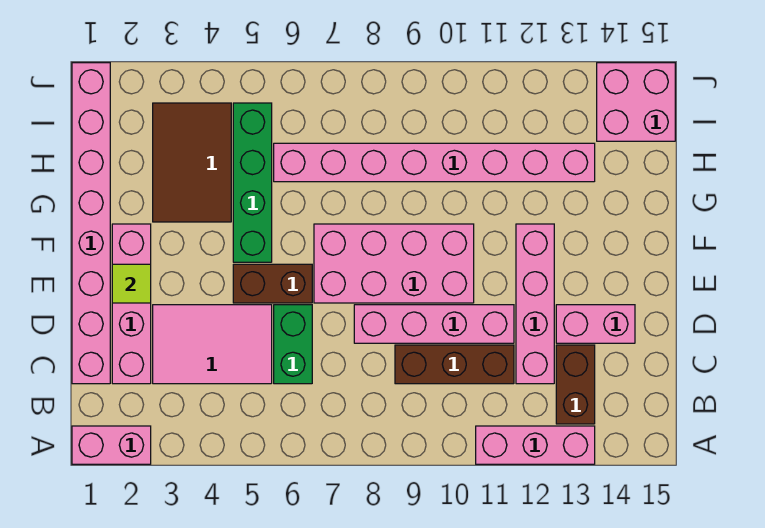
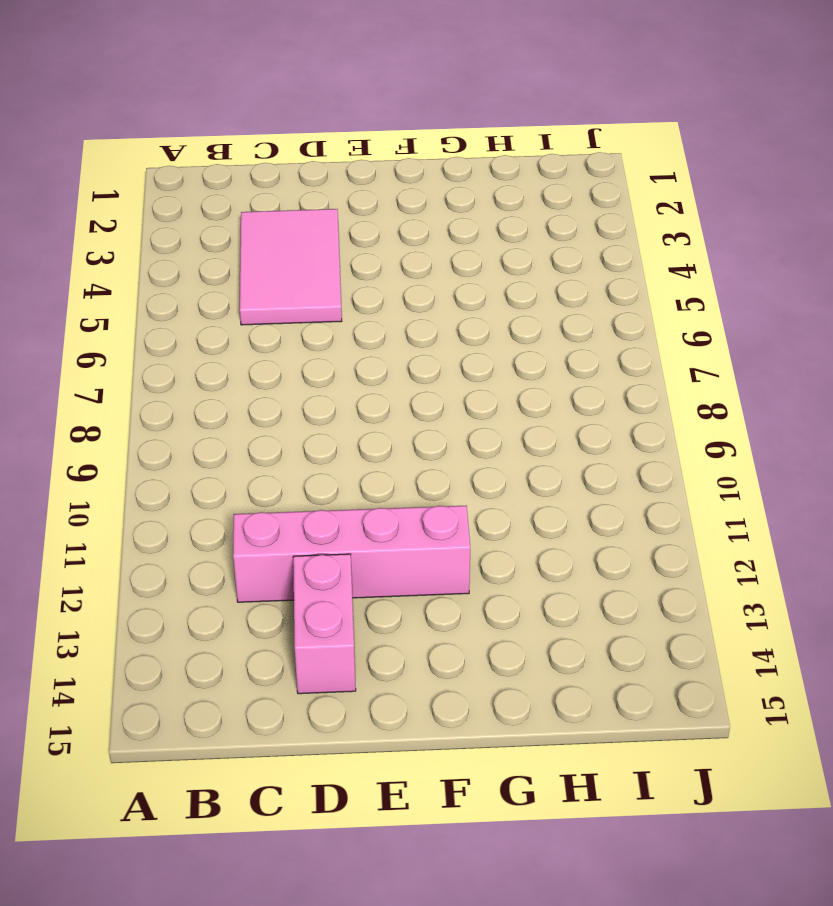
none -> pink 1x2 brick [72,426,151,464]
none -> pink 1x3 brick [476,426,595,464]
none -> brown 1x2 brick [556,345,595,424]

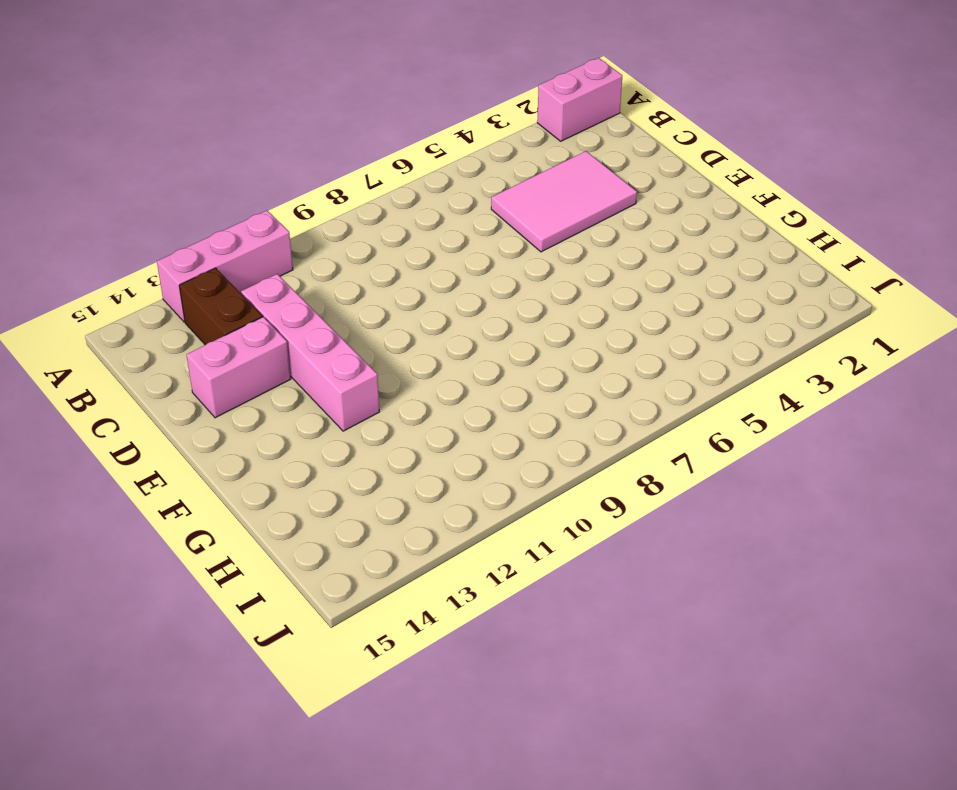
none -> pink 1x8 brick [72,63,110,384]
none -> pink 1x4 brick [112,224,151,384]
none -> green 1x2 brick [274,305,312,384]

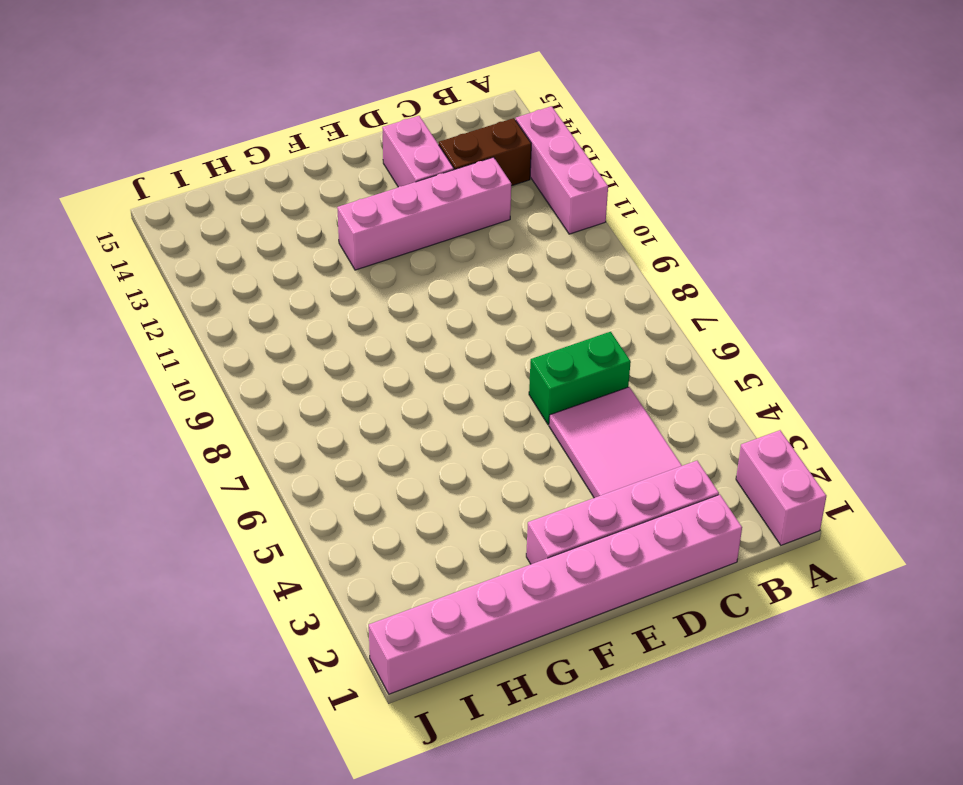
none -> brown 1x3 brick [395,345,514,384]
none -> pink 1x4 brick [354,305,514,343]
none -> brown 1x2 brick [233,264,312,303]

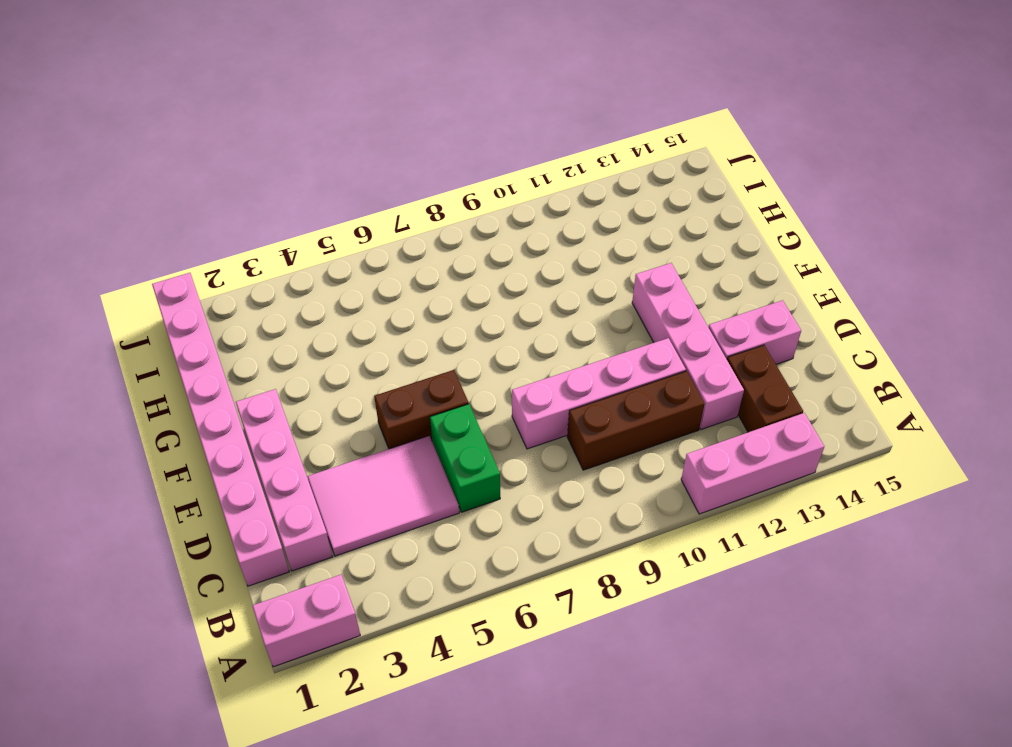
none -> pink 2x4 brick [314,224,474,303]
none -> green 1x4 brick [233,103,272,262]
none -> brown 2x3 tile [153,103,231,222]

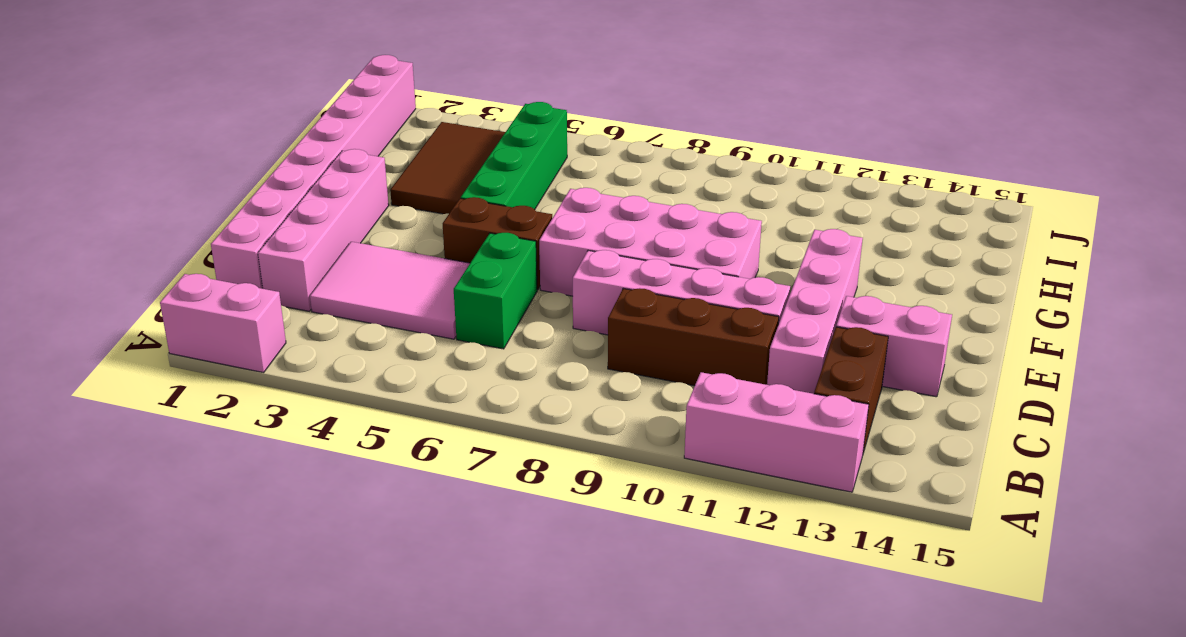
none -> pink 1x8 brick [274,143,595,182]
none -> pink 2x2 brick [597,63,675,141]
none -> lime 1x1 tile [112,264,151,303]

